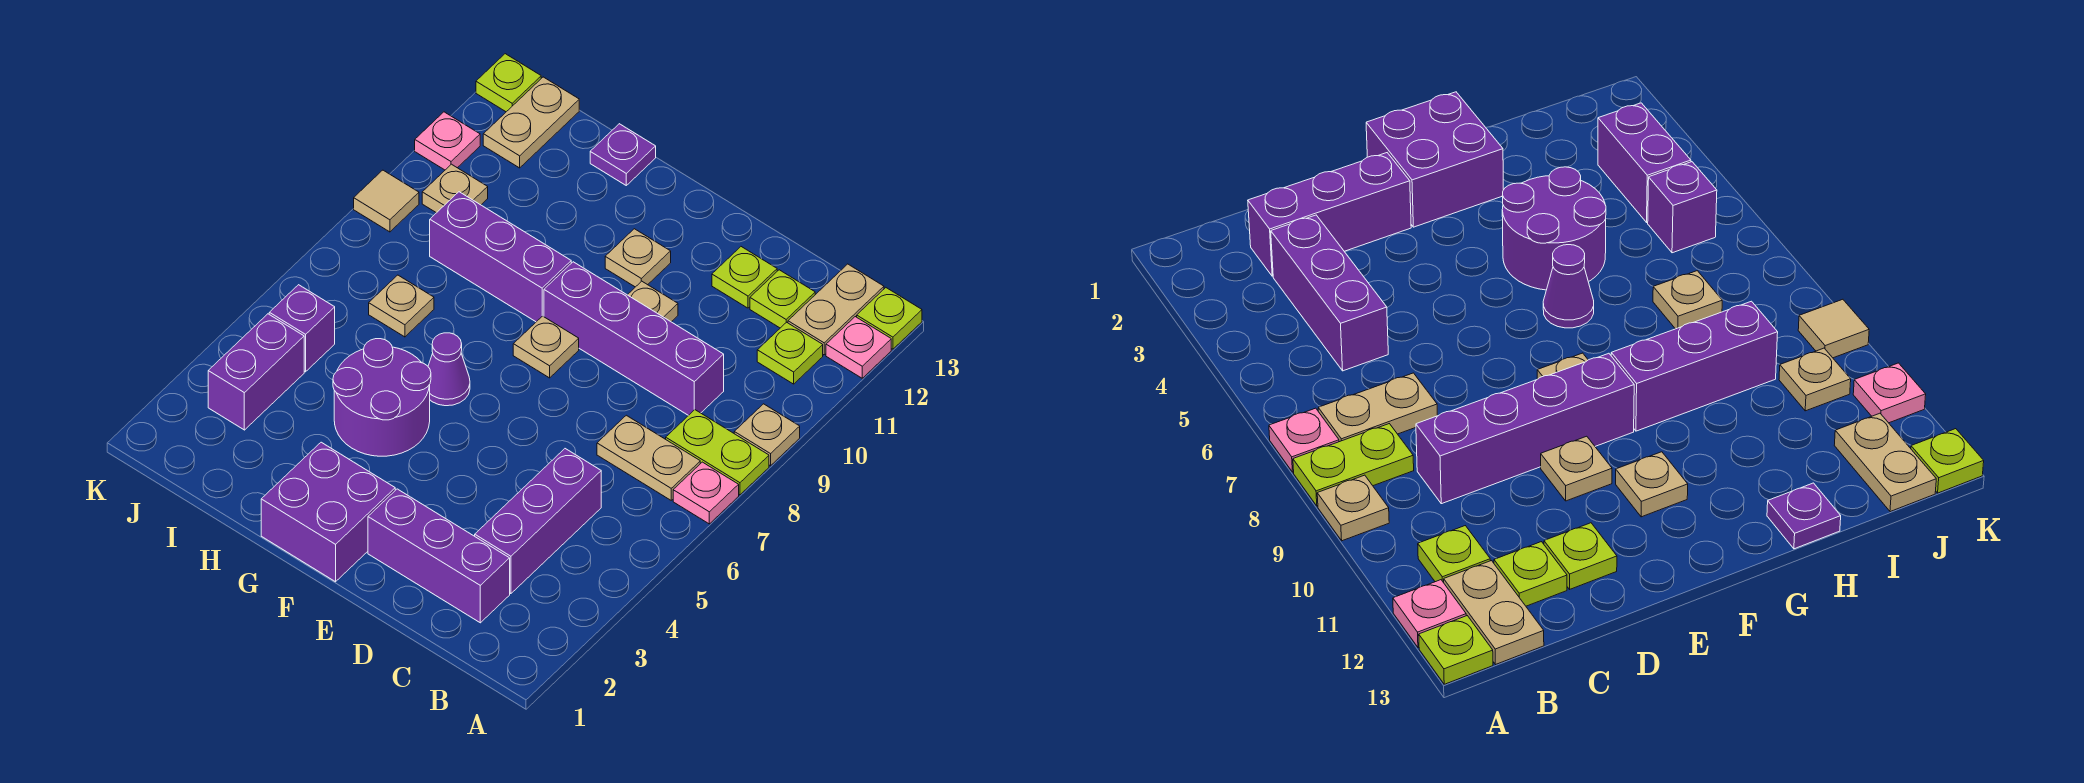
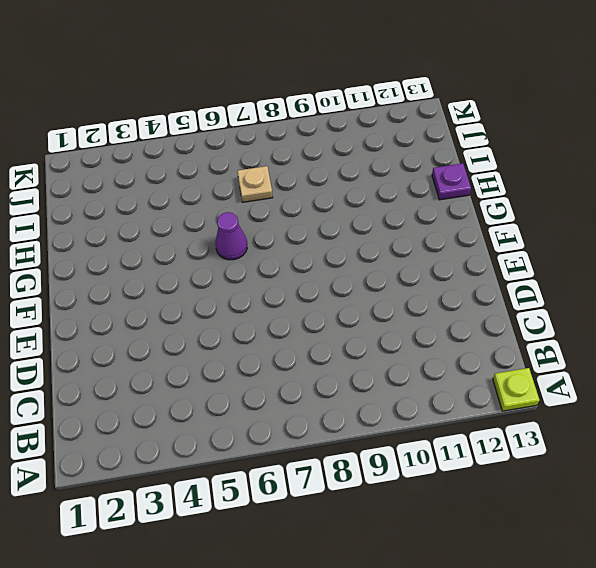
none -> pink 1x1 plate [673,462,739,524]
none -> lime 1x2 plate [666,410,769,495]
none -> tan 1x1 plate [734,404,800,466]

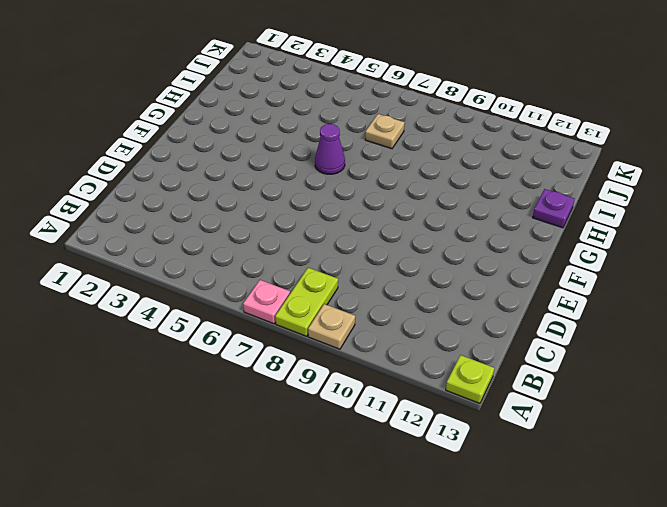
none -> pink 1x1 plate [826,317,891,378]
none -> tan 1x2 plate [597,415,700,500]
none -> lime 1x1 plate [757,322,823,384]

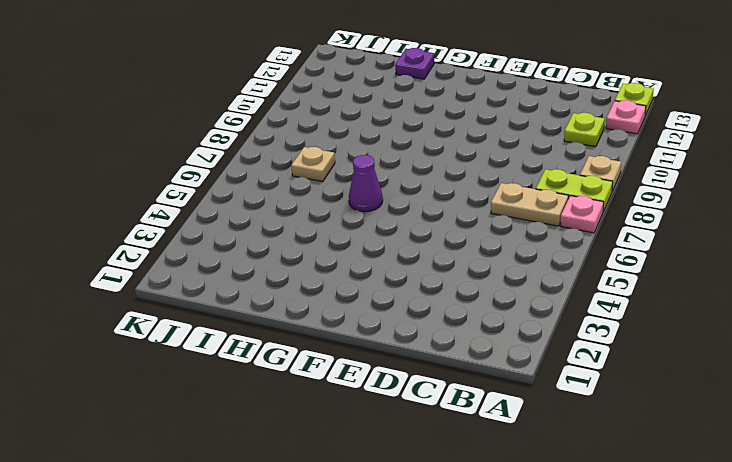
none -> tan 1x2 plate [788,264,884,355]
none -> purple 1x3 brick [368,489,510,623]
none -> purple 1x3 brick [475,449,601,594]

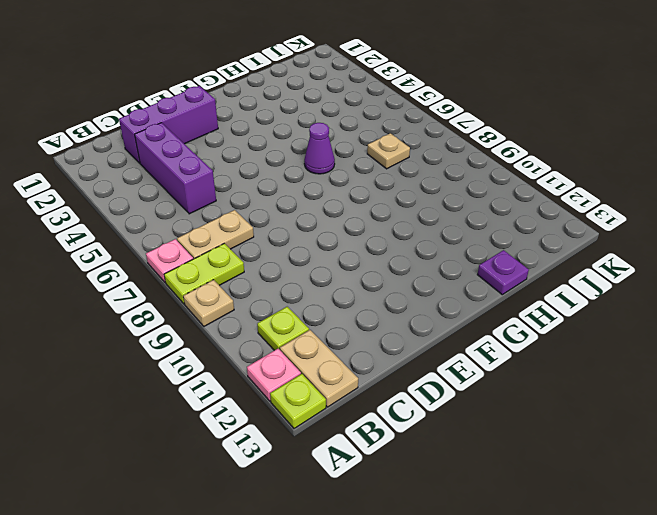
none -> purple 1x4 brick [544,262,724,416]
none -> lime 1x1 plate [750,270,815,328]
none -> lime 1x1 plate [712,247,777,308]

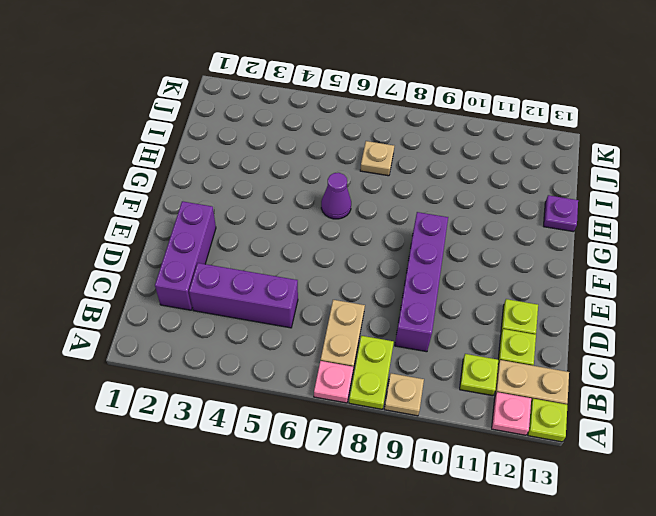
none -> tan 1x1 plate [628,281,678,322]
none -> purple 2x2 brick [261,442,395,582]
none -> tan 1x1 plate [513,316,579,378]

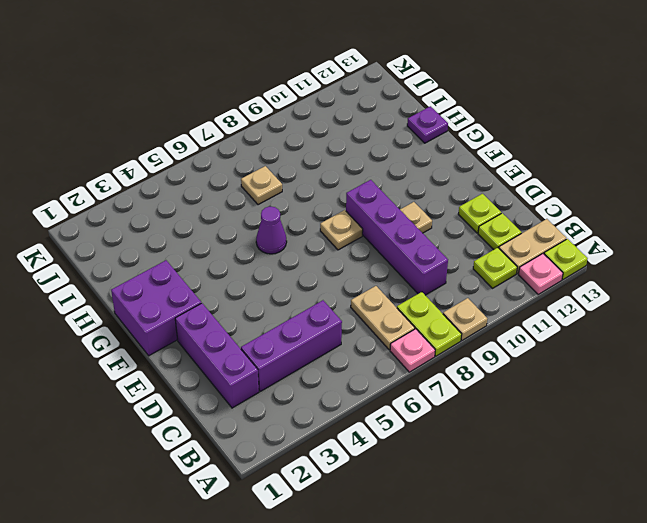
none -> tan 1x1 plate [605,229,671,287]
none -> purple 2x2 round brick [333,339,431,456]
none -> purple 1x3 brick [430,192,571,322]

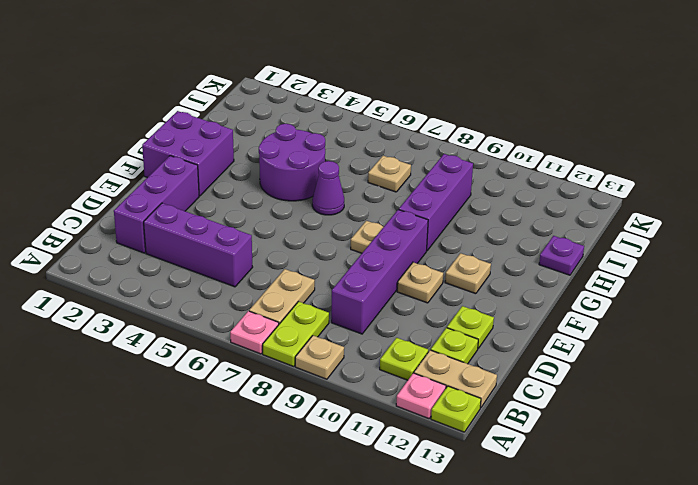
none -> purple 1x2 brick [208,314,304,430]
none -> purple 1x1 brick [269,285,335,372]
none -> tan 1x1 plate [422,164,488,213]

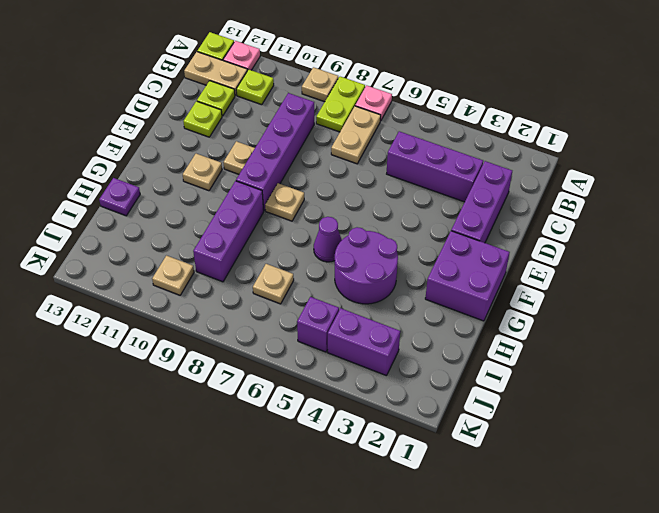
none -> tan 1x2 plate [483,77,579,168]
none -> tan 1x1 tile [354,170,419,232]
none -> pink 1x1 plate [415,112,480,170]

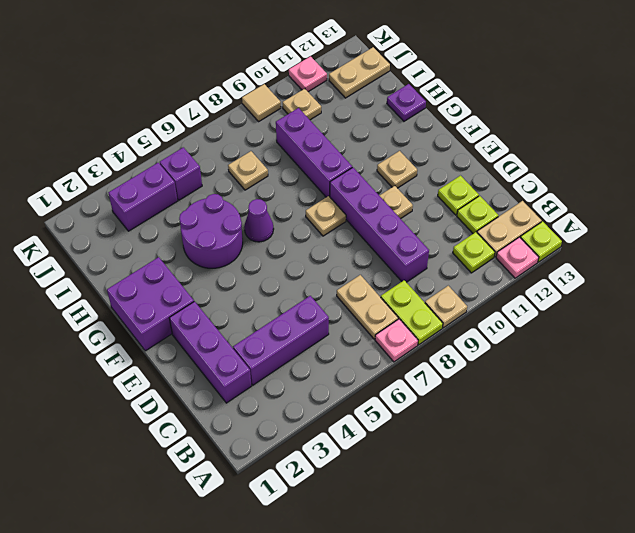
none -> lime 1x1 plate [476,54,541,112]

